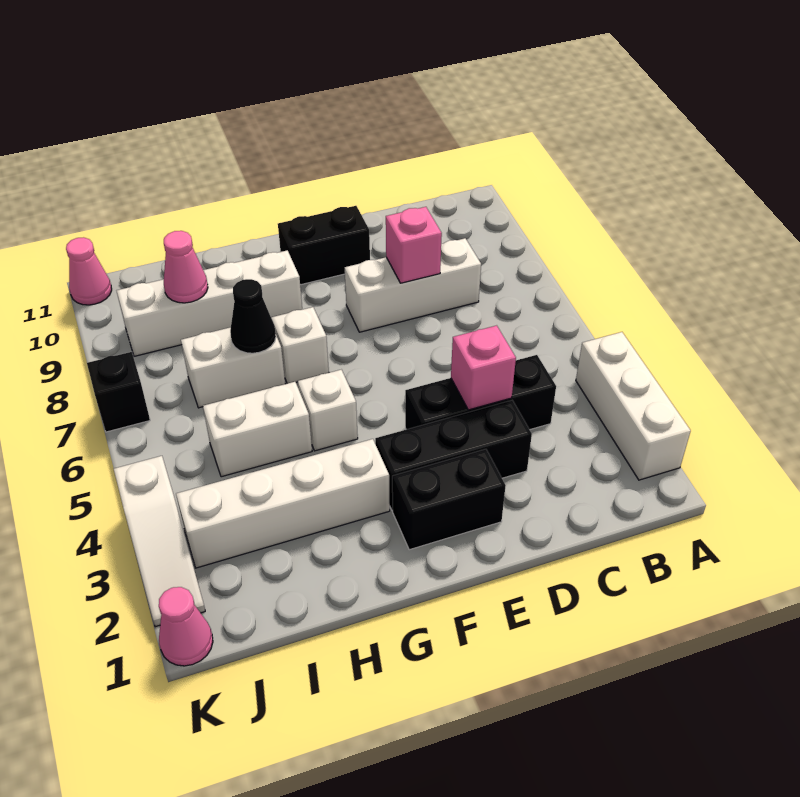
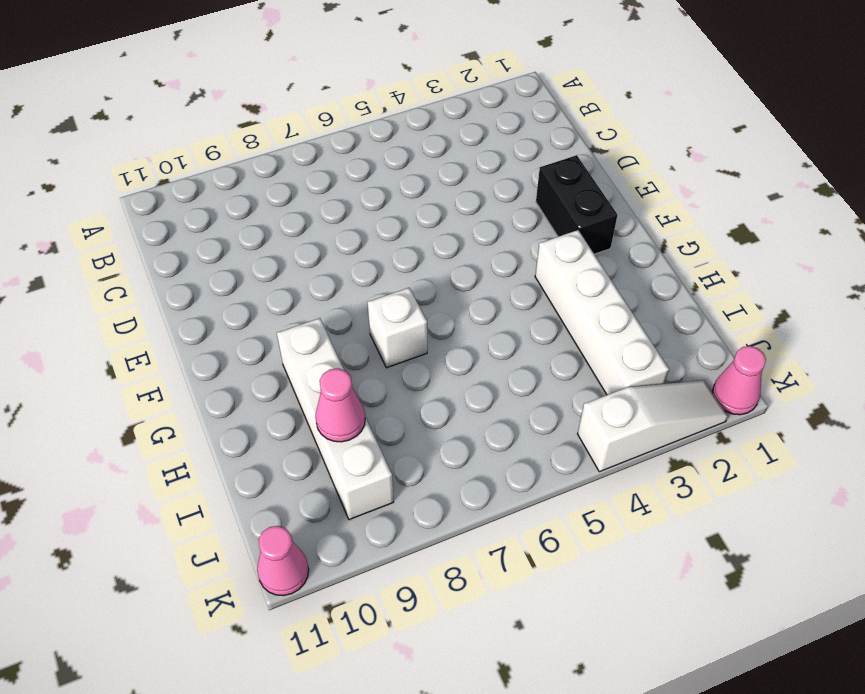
none -> white 1x3 brick [576,332,691,480]
none -> black 1x3 brick [405,355,556,430]
none -> white 1x3 brick [345,238,481,332]

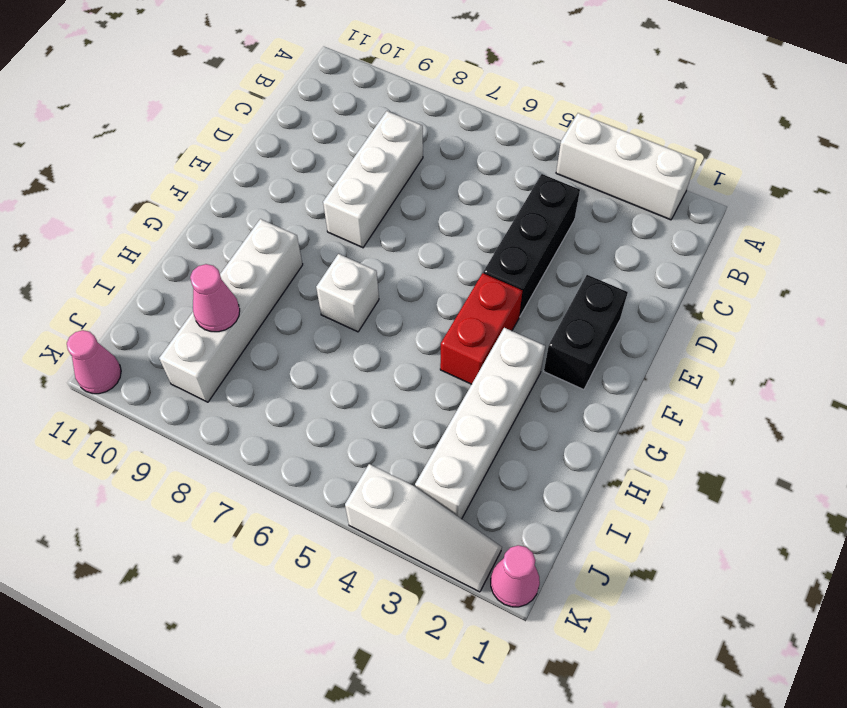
red 1x2 brick [440,273,522,384] -> none
none -> black 1x3 brick [375,400,532,510]
none -> black 1x2 brick [278,206,370,285]
none -> white 1x1 brick [298,370,358,451]

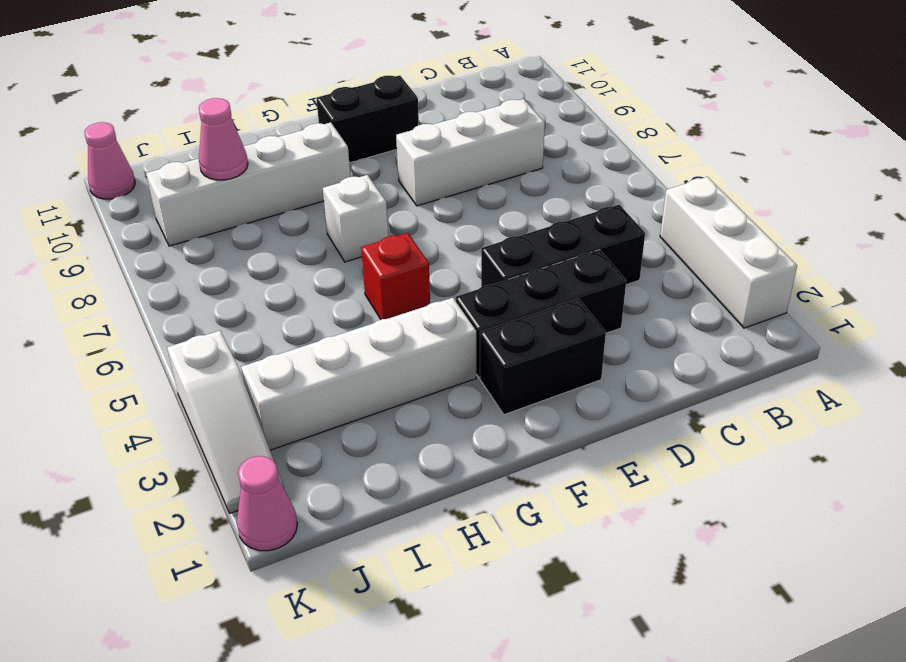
red 1x1 brick [361,233,430,319] -> white 1x1 brick [298,370,358,451]
none -> white 1x2 brick [203,382,312,477]
none -> white 1x2 brick [181,327,285,408]
none -> black 1x1 brick [87,352,150,432]

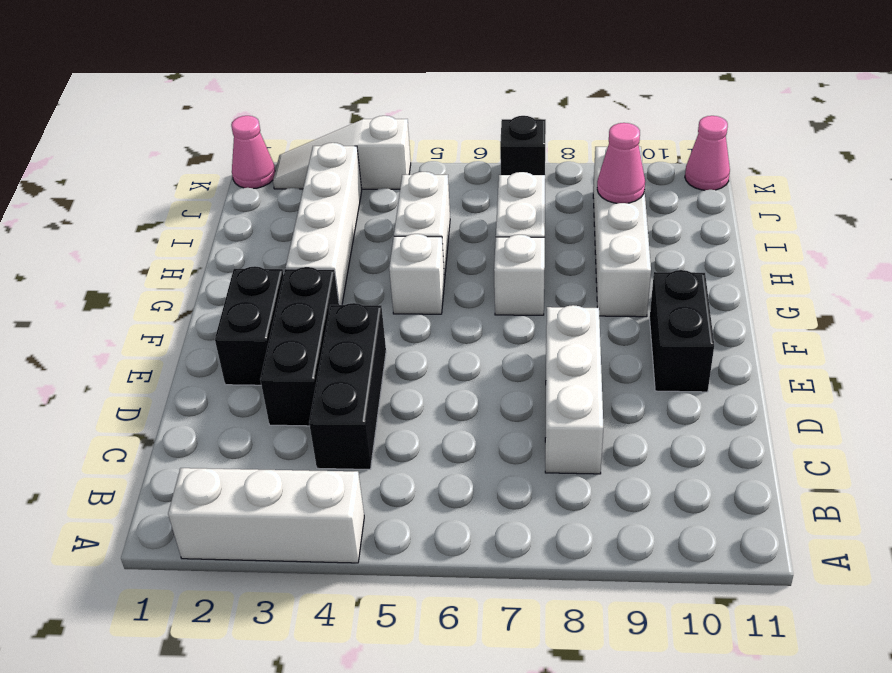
none -> pink 1x1 brick [451,325,516,410]
none -> pink 1x1 brick [386,207,442,283]
none -> black 1x1 cone [230,279,276,353]

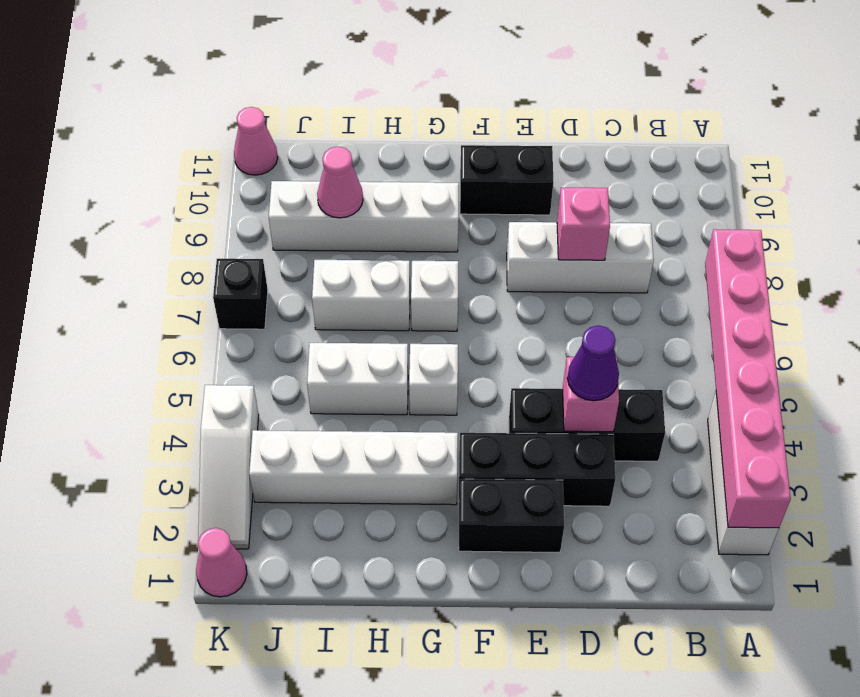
pink 1x6 brick [705,229,791,528] -> none
purple 1x1 cone [567,325,619,401] -> none
none -> black 1x1 cone [230,279,276,353]

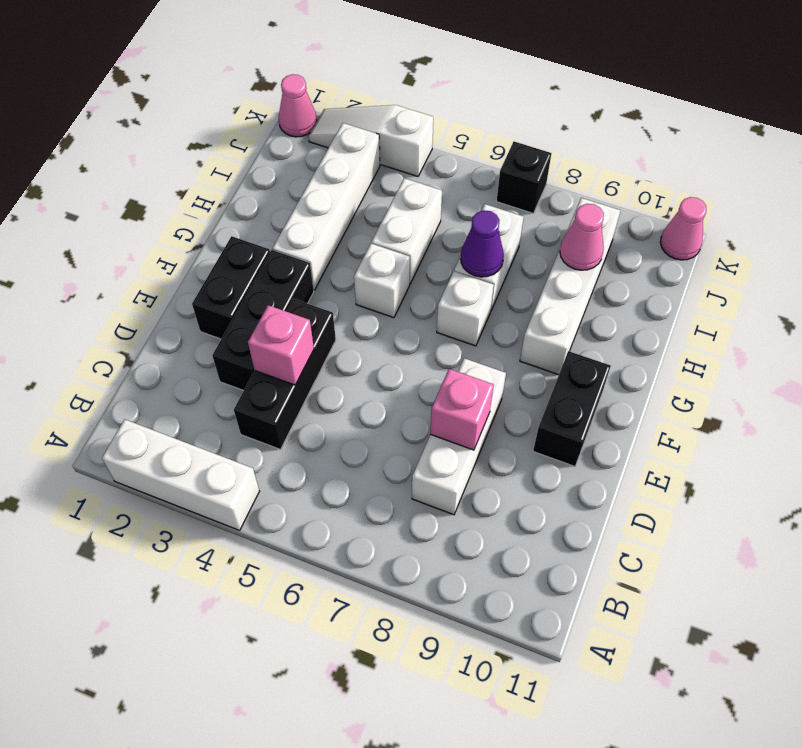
purple 1x1 cone [461,210,504,277] -> black 1x1 cone [230,279,276,353]

